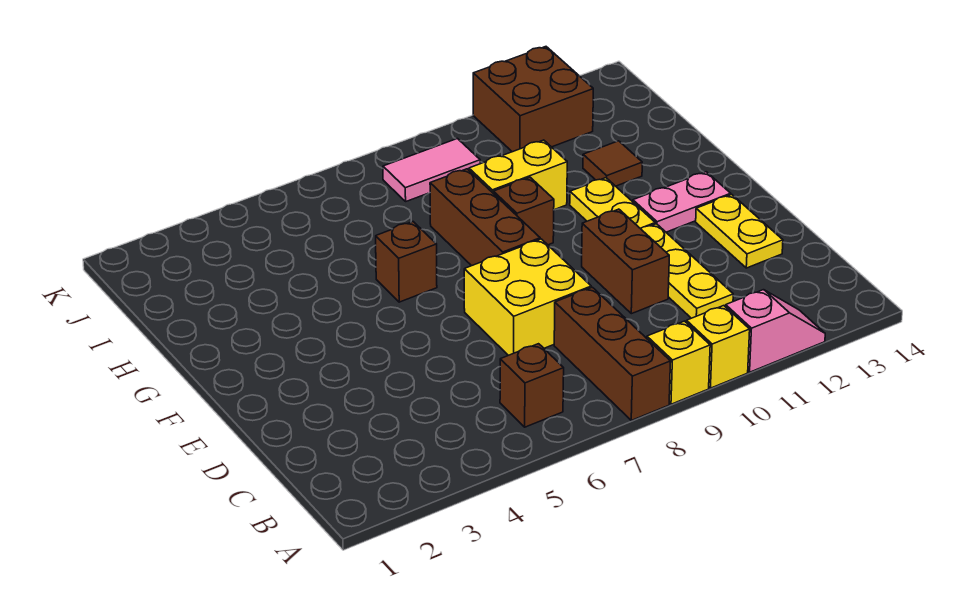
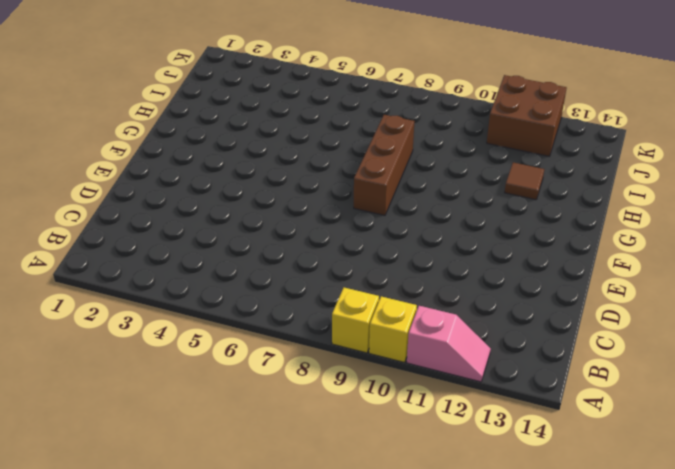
none -> brown 1x3 brick [554,287,671,420]
none -> brown 1x1 brick [500,344,564,427]
none -> yellow 1x3 plate [641,224,733,318]

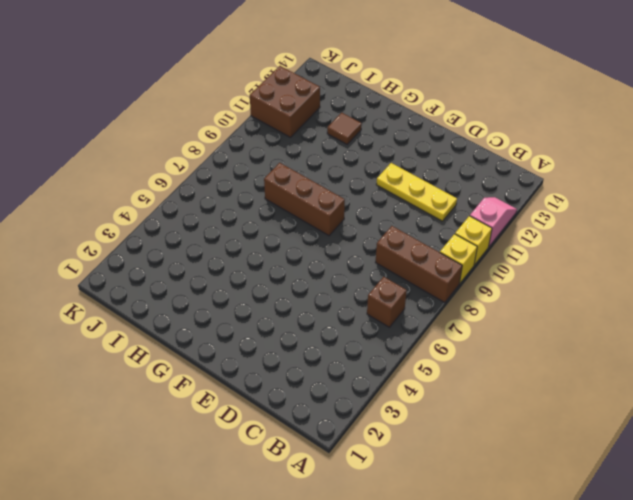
none -> yellow 2x2 brick [464,239,591,355]
none -> brown 1x2 brick [582,209,669,314]
none -> yellow 1x2 plate [696,195,783,268]

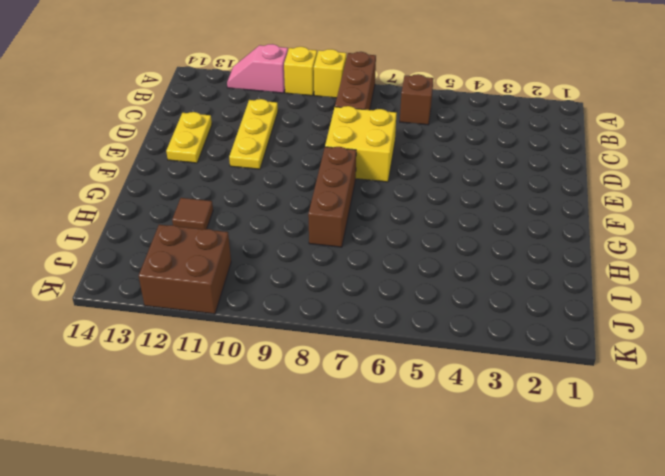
none -> brown 1x2 brick [582,209,669,314]
none -> yellow 1x2 plate [570,178,655,229]
none -> pink 1x2 plate [633,172,731,232]

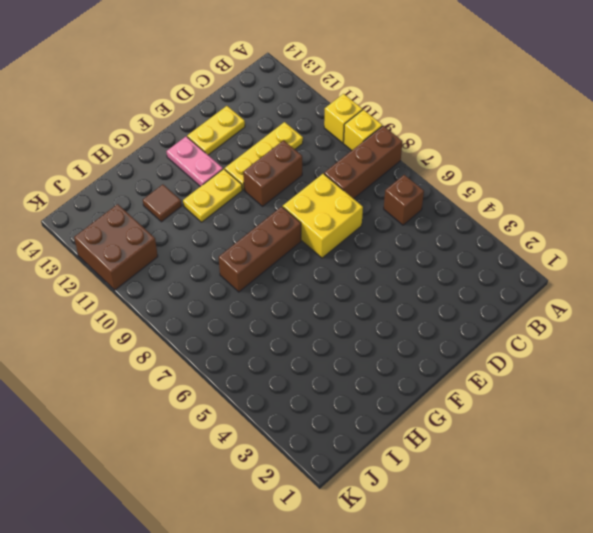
none -> pink 1x2 slope [726,290,825,372]
none -> brown 1x1 brick [376,222,437,302]
none -> brown 1x1 brick [493,177,554,245]

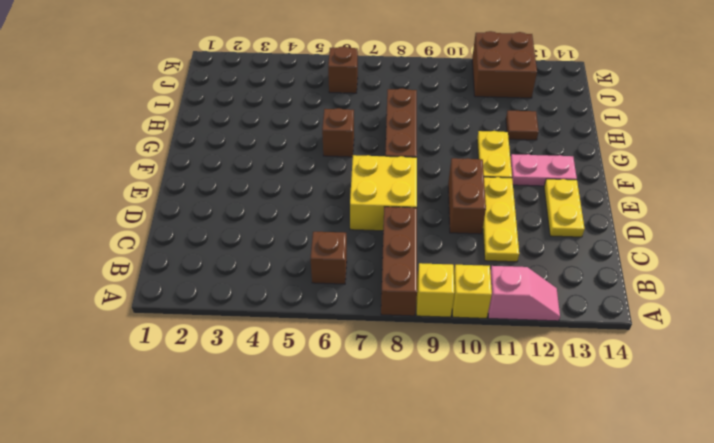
brown 1x1 brick [328,46,358,93] -> brown 1x1 brick moved to [493,177,554,245]
none -> yellow 1x2 brick [469,140,567,210]
none -> pink 1x2 tile [383,139,480,201]

